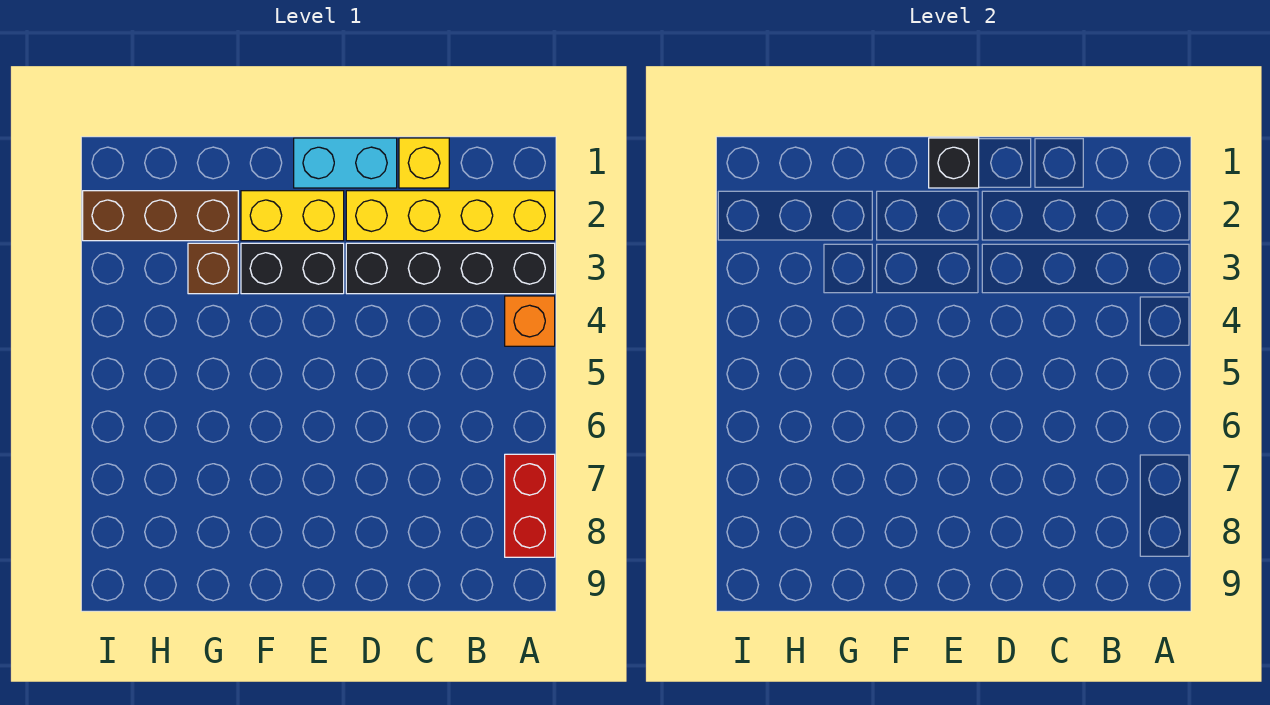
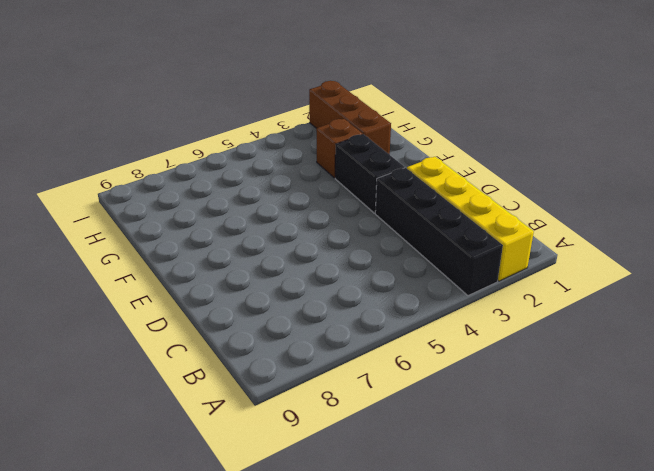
none -> orange 1x1 brick [505,296,555,346]
none -> red 1x2 brick [505,454,555,557]

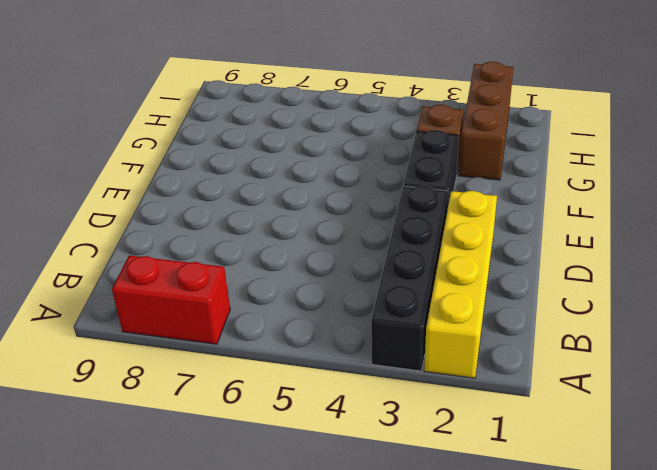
none -> orange 1x1 brick [505,296,555,346]
none -> yellow 1x1 brick [399,138,449,188]

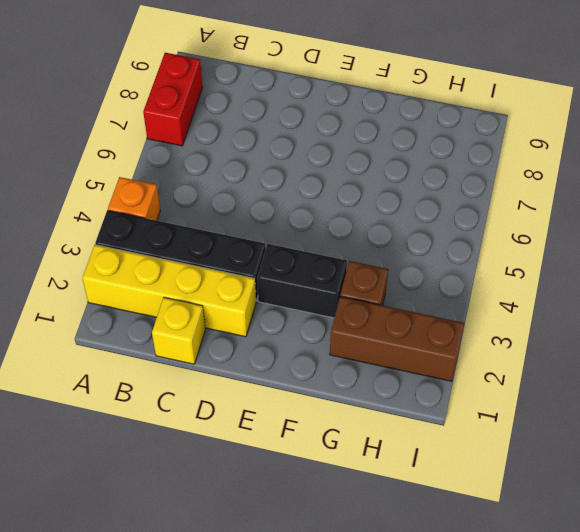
none -> cyan 1x2 brick [294,138,397,188]
none -> yellow 1x2 brick [241,191,344,241]

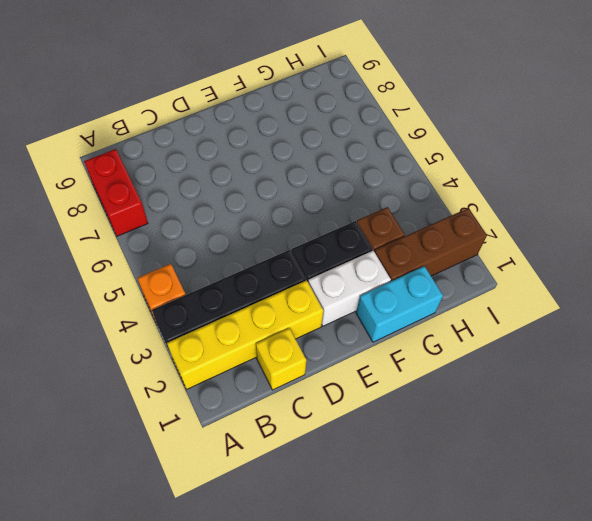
white 1x2 brick [308,250,391,326] -> yellow 1x2 brick [241,191,344,241]
cyan 1x2 brick [356,266,443,342] -> cyan 1x2 brick moved to [294,138,397,188]
none -> black 1x1 brick [929,138,979,188]

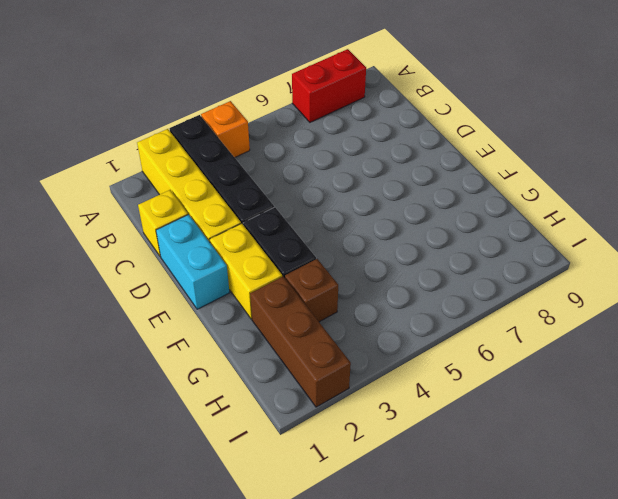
none -> black 1x1 brick [929,138,979,188]

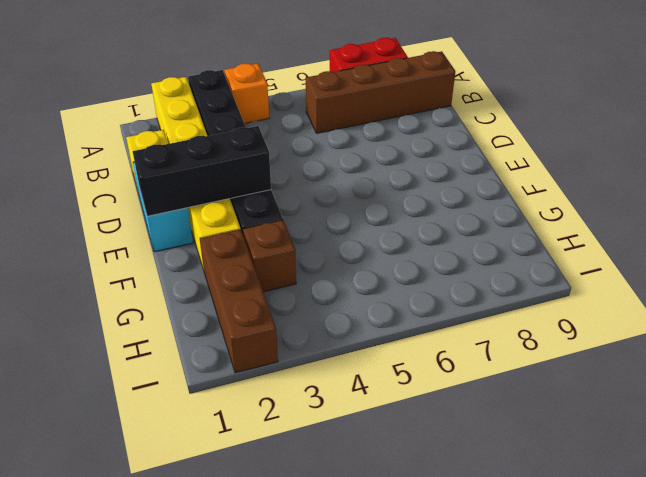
brown 1x4 brick [306,51,455,133] -> none
black 1x3 brick [133,126,271,216] -> black 1x1 brick [929,138,979,188]

